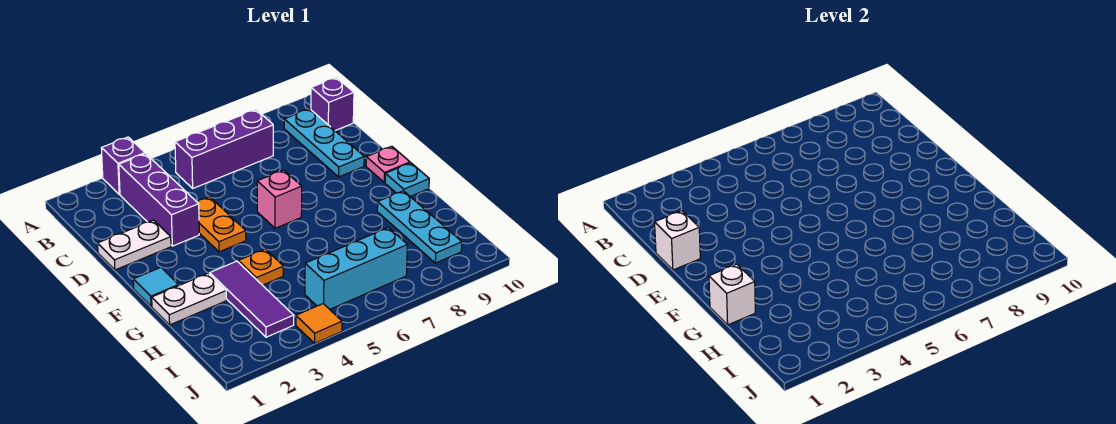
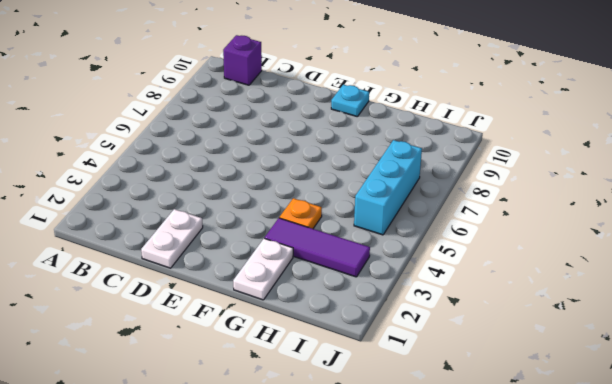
none -> purple 1x1 brick [101,137,145,194]
none -> purple 1x3 brick [119,154,199,246]
none -> purple 1x3 brick [175,110,273,188]

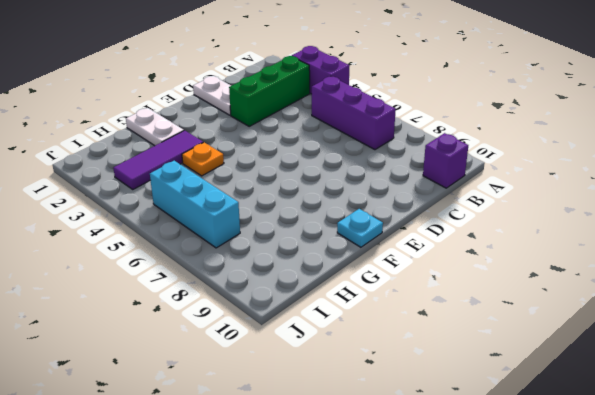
purple 1x2 brick [292,46,350,94] -> purple 1x1 brick [101,137,145,194]
green 1x3 brick [229,56,310,126] -> purple 1x3 brick [119,154,199,246]
none -> cyan 1x3 plate [284,109,364,177]
none -> orange 1x2 plate [197,197,246,252]
none -> pink 1x1 brick [257,170,302,228]

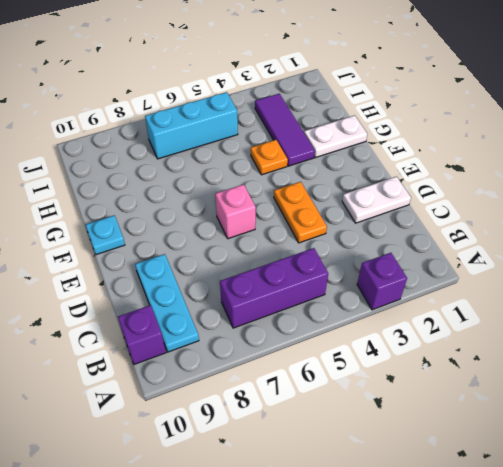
none -> purple 1x3 brick [119,154,199,246]
none -> pink 1x1 plate [366,146,410,182]
none -> cyan 1x1 tile [133,268,179,306]

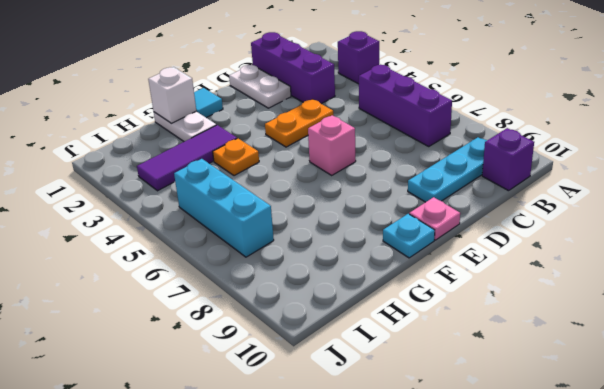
purple 1x3 brick [251,32,335,104] -> purple 1x3 brick turned to [119,154,199,246]
none -> cyan 1x3 plate [377,191,462,263]
none -> orange 1x1 tile [296,304,342,343]
none -> white 1x1 brick [655,211,700,270]

